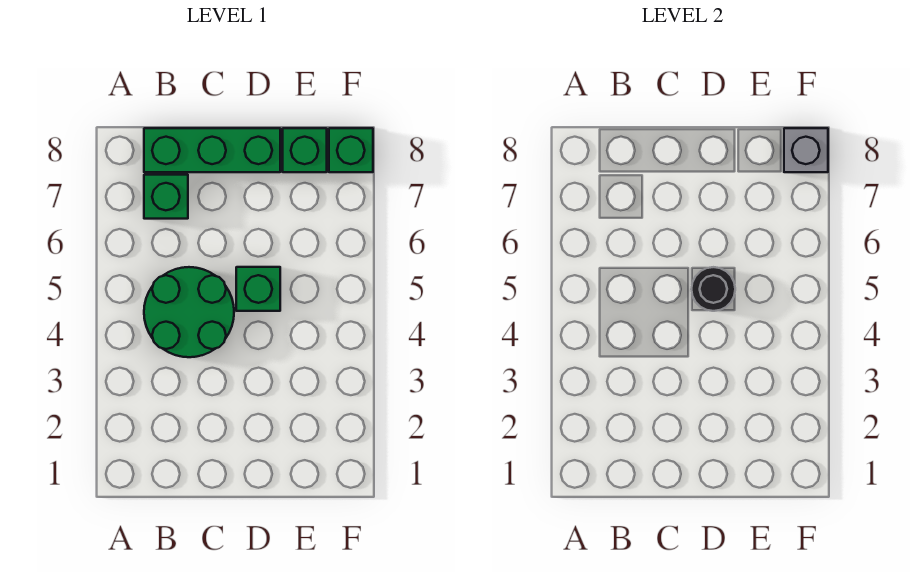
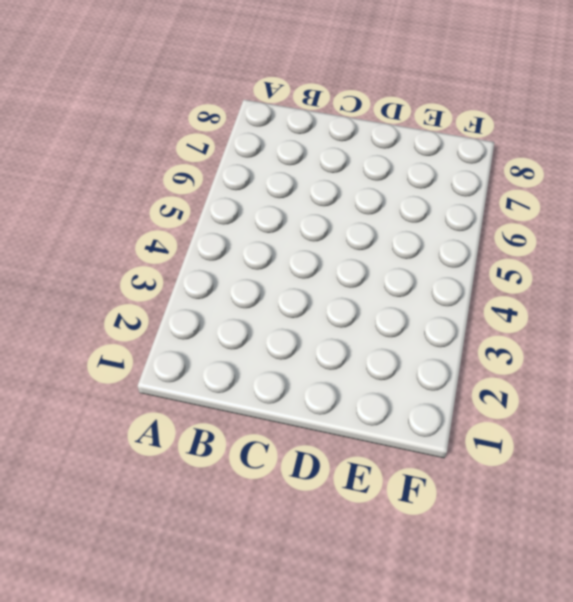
none -> green 2x2 round brick [144,267,234,357]
none -> green 1x1 brick [144,175,188,219]

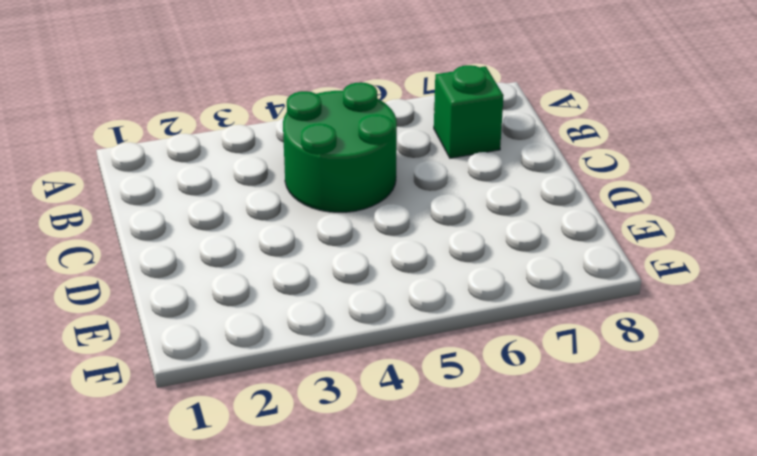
none -> green 1x3 brick [144,128,280,172]
none -> green 1x1 brick [236,267,280,311]

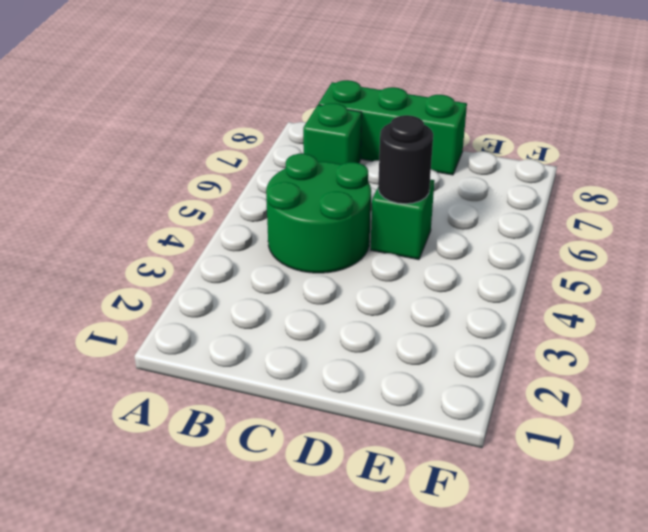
none -> green 1x1 brick [283,128,327,172]
none -> green 1x1 brick [329,128,373,172]

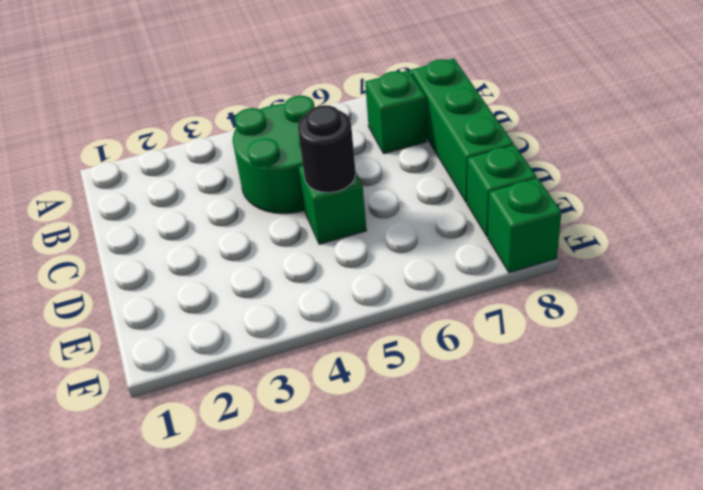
none -> grey 1x1 brick [784,128,828,172]

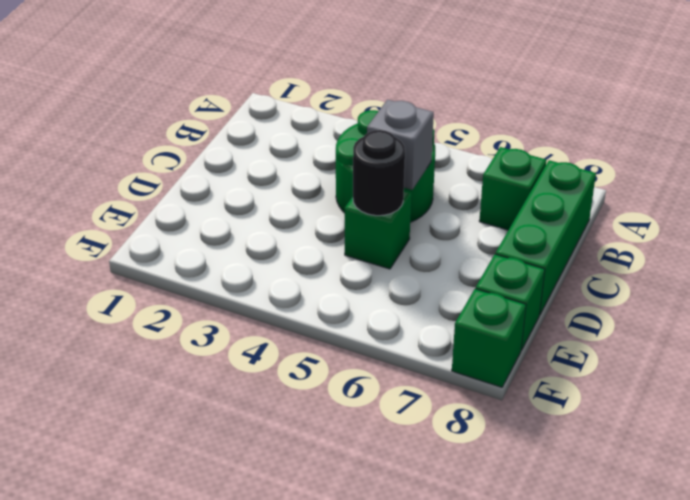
grey 1x1 brick [367,100,434,190] -> grey 1x1 brick moved to [784,128,828,172]

